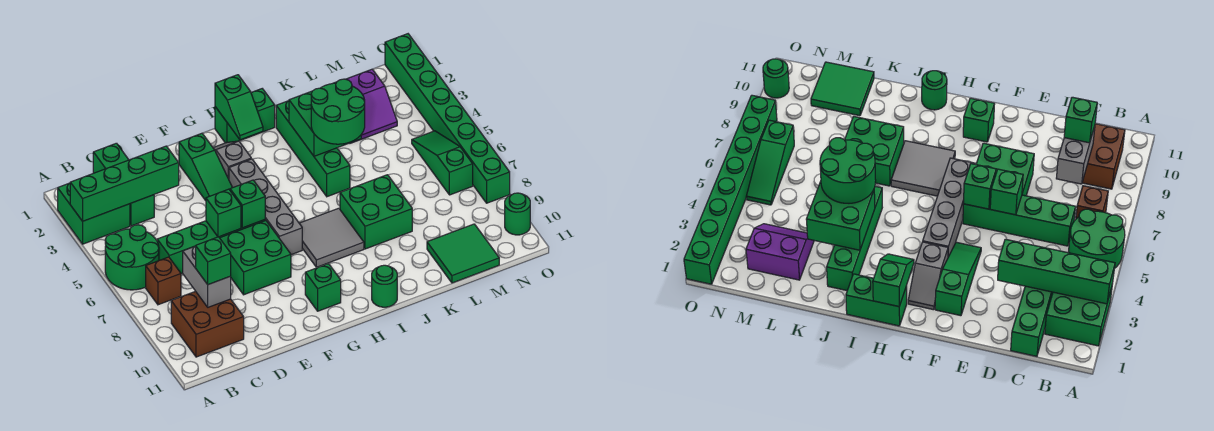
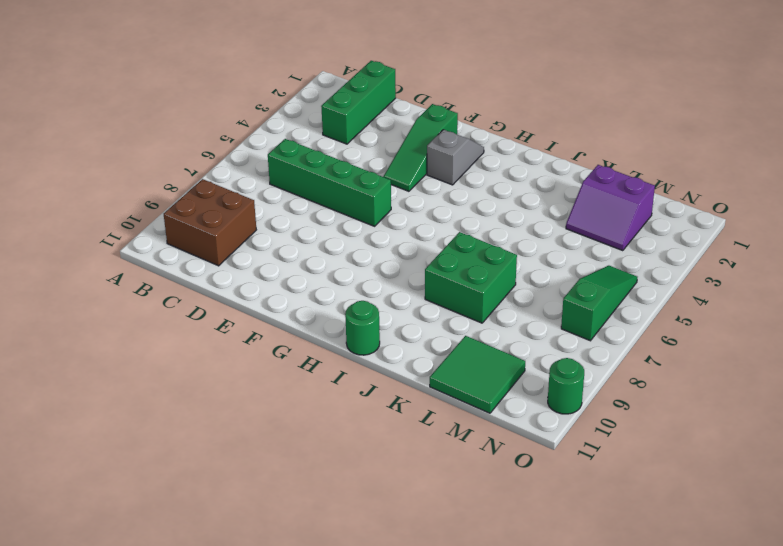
none -> green 2x2 brick [58,183,130,244]
none -> green 2x2 round brick [105,225,159,290]
none -> brown 1x1 brick [146,257,181,305]

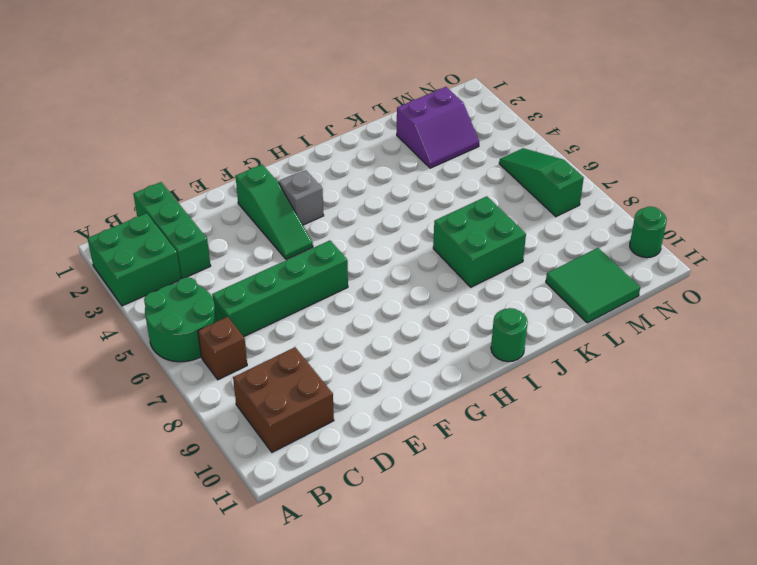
none -> green 2x2 brick [220,220,291,295]
none -> grey 1x4 brick [229,159,302,255]
none -> green 1x1 brick [305,264,341,311]

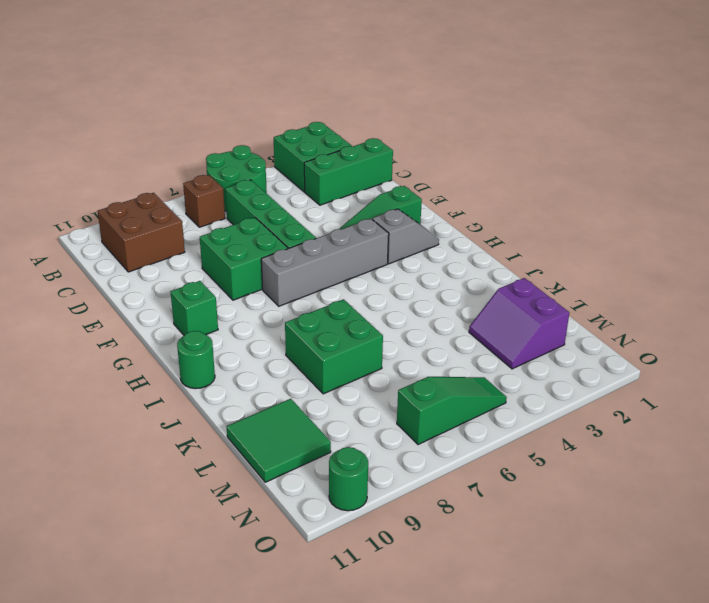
none -> green 1x2 brick [215,89,275,143]
none -> grey 2x2 tile [299,208,364,267]
none -> green 1x4 brick [276,101,350,197]

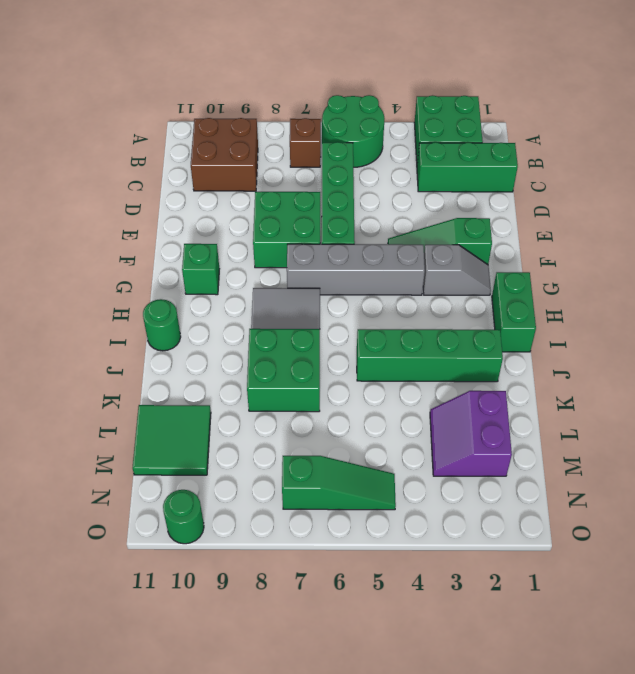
none -> green 1x8 brick [385,34,510,203]
none -> green 1x4 brick [70,146,179,221]
none -> grey 1x2 brick [183,246,231,307]

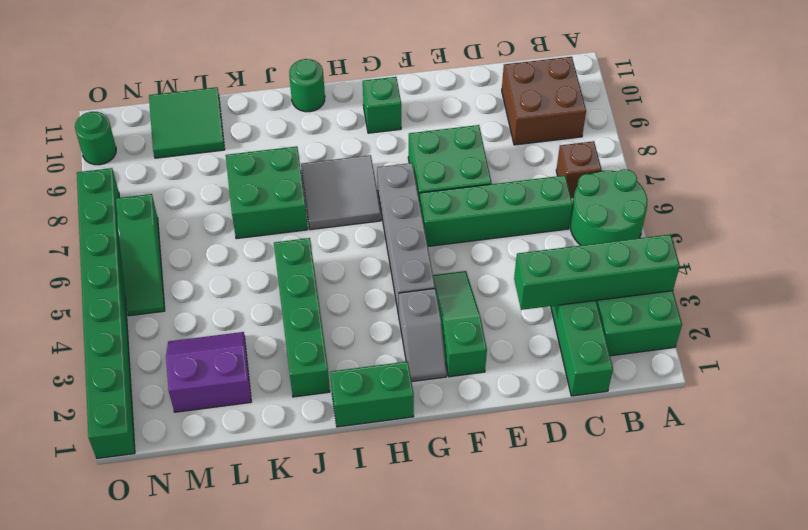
none -> grey 1x2 brick [183,246,231,307]
none -> green 1x1 brick [206,189,241,237]
none -> green 1x1 brick [230,180,265,228]

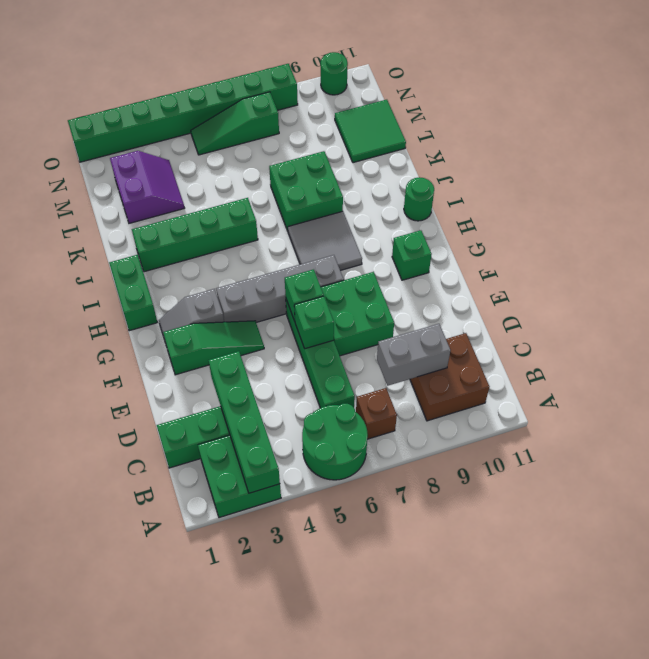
none -> green 1x2 slope [215,75,263,140]
none -> green 2x2 brick [289,82,361,156]
none -> green 1x1 brick [196,237,231,285]

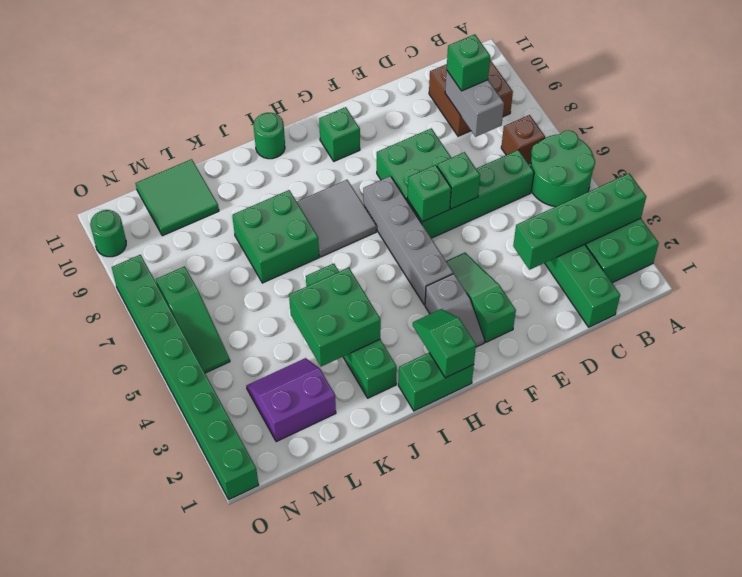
none -> green 2x2 round brick [311,79,365,144]

